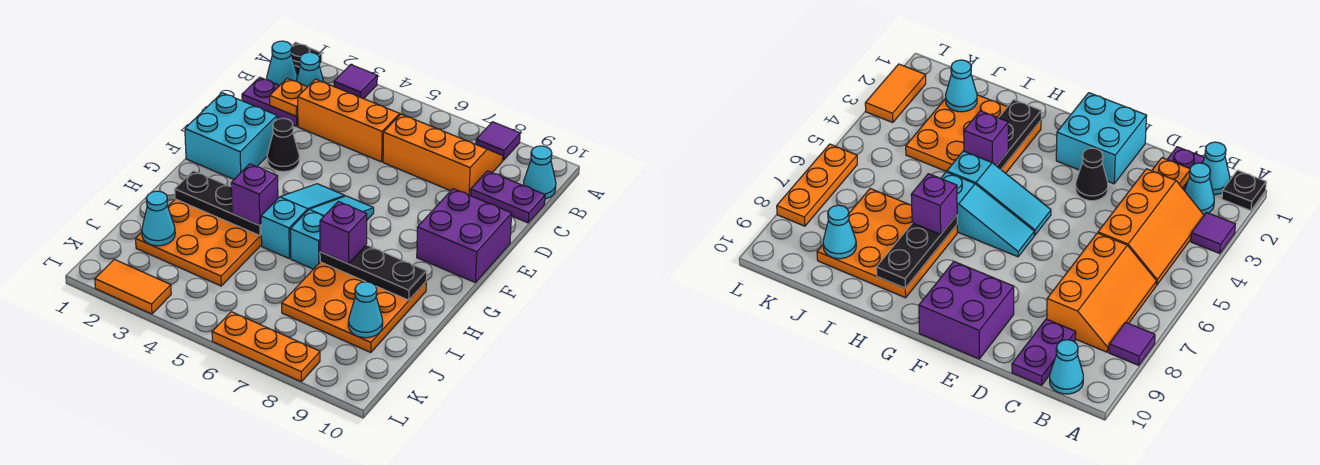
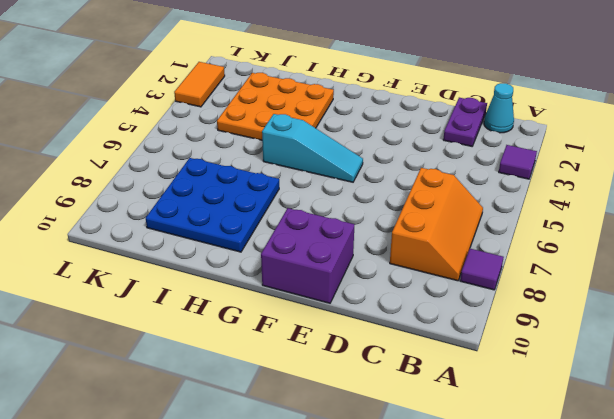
blue 3x3 plate [146,158,279,252] -> orange 3x3 plate [282,262,426,353]
none -> black 1x1 plate [291,42,322,76]
none -> cyan 1x1 cone [296,52,324,87]
none -> orange 2x3 slope [297,79,400,162]

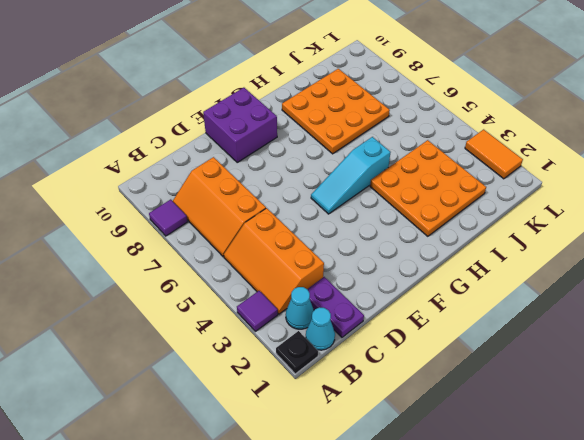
none -> cyan 1x1 cone [523,146,556,199]
none -> purple 1x2 plate [470,171,545,223]
none -> cyan 2x2 brick [185,93,277,179]

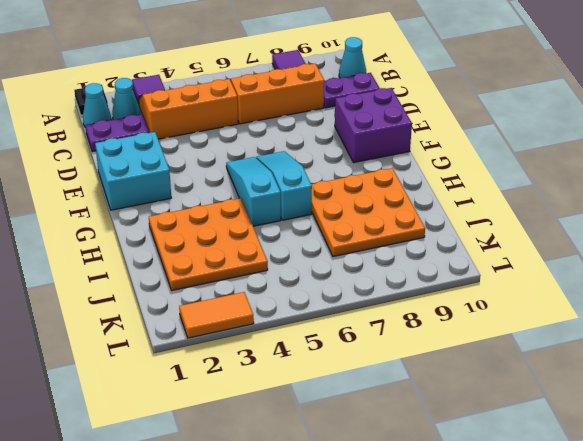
none -> black 1x1 cone [267,118,299,172]
none -> orange 1x3 plate [212,312,320,381]
none -> orange 1x1 plate [270,79,307,116]

